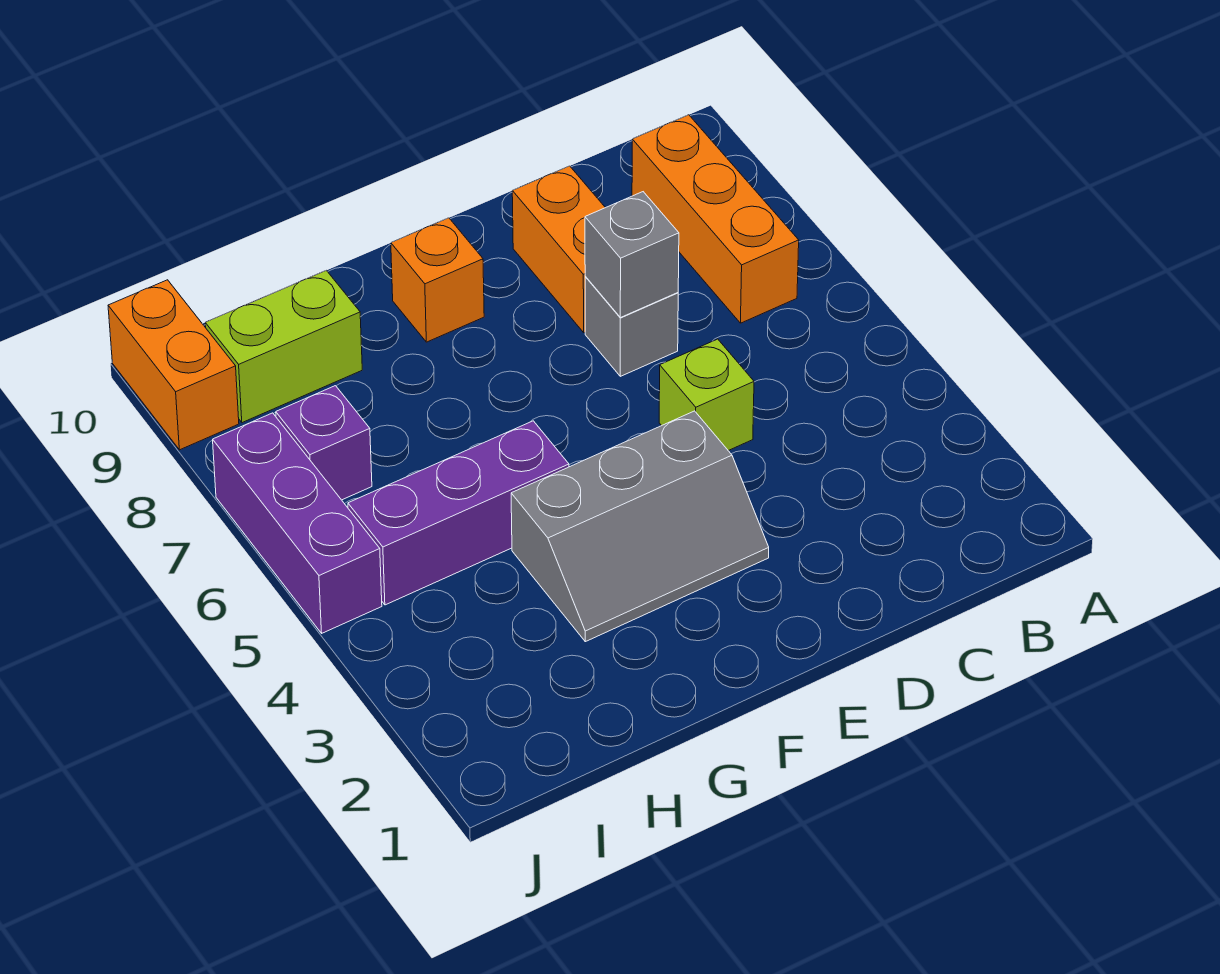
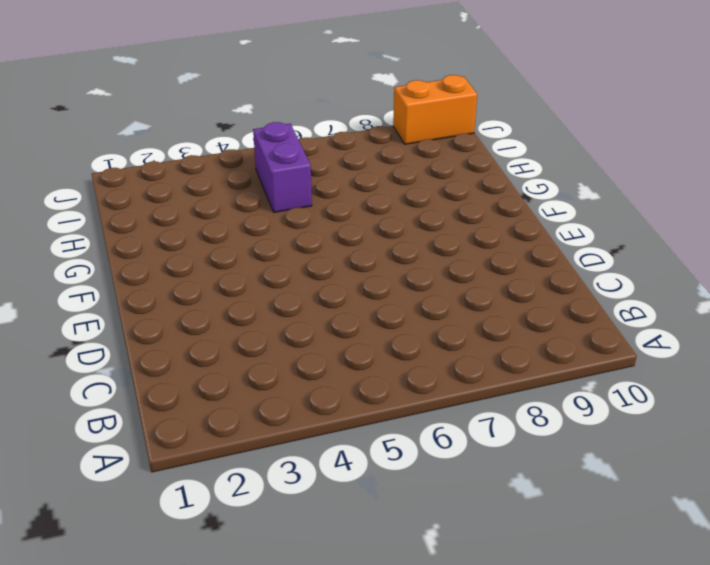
purple 1x2 brick [253,122,312,212] -> purple 1x3 brick [348,421,569,605]
none -> orange 1x3 brick [632,115,799,323]
none -> lime 1x1 brick [659,339,754,451]
none -> grey 1x1 brick [585,276,678,376]

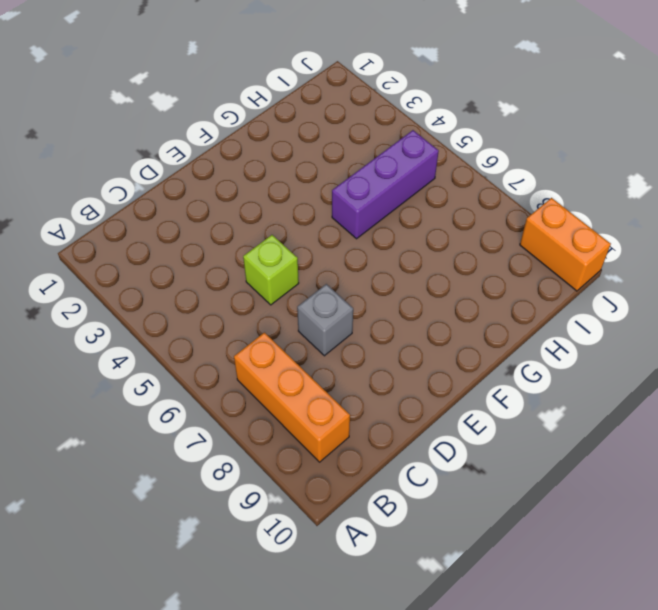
none -> orange 1x2 brick [512,166,605,333]
none -> grey 2x3 slope [511,411,769,642]
none -> orange 1x1 brick [391,218,484,342]

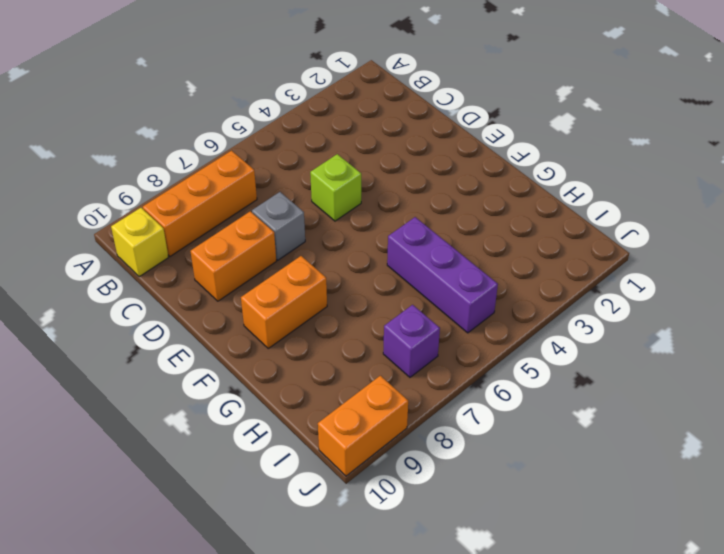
yellow 1x1 brick [111,208,169,277] -> none
orange 1x2 brick [241,256,327,348] -> orange 1x1 brick [391,218,484,342]
none -> grey 2x3 slope [511,411,769,642]
none -> lime 1x2 brick [205,270,362,423]
none -> purple 1x3 brick [213,413,382,633]

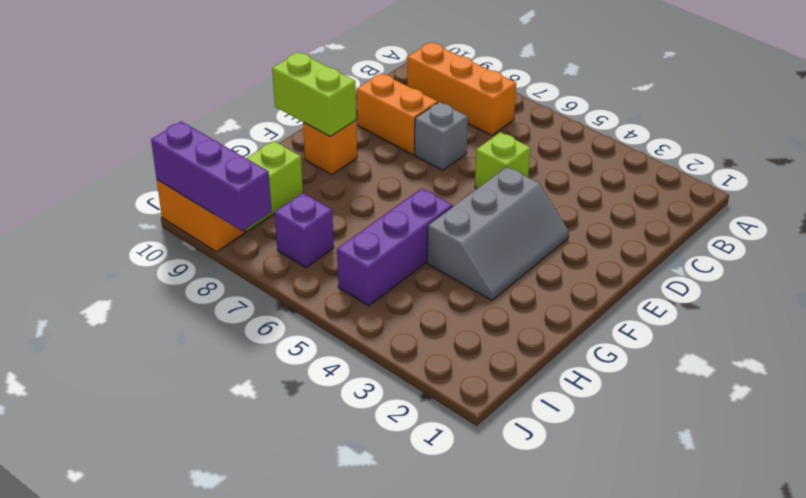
lime 1x2 brick [272,52,356,137] -> none
purple 1x3 brick [151,121,272,231] -> purple 1x3 brick moved to [213,413,382,633]
none -> grey 1x1 brick [585,192,679,318]

